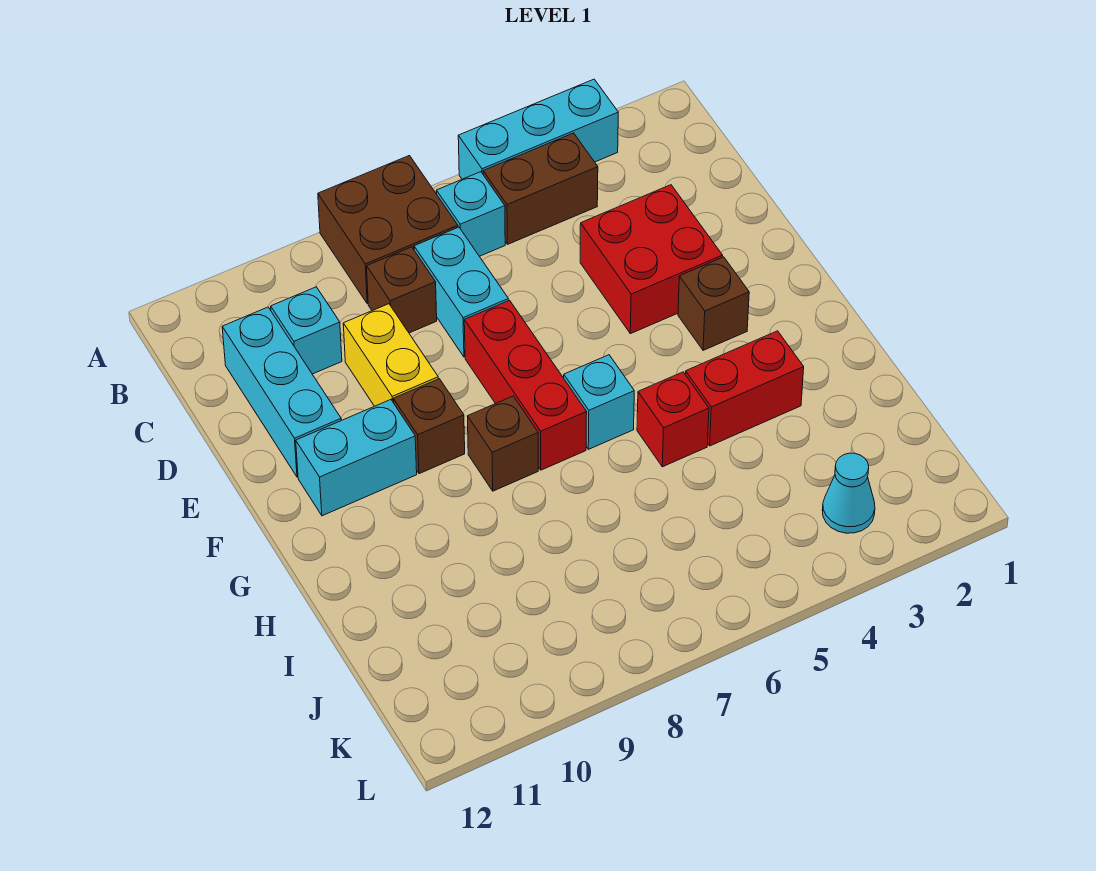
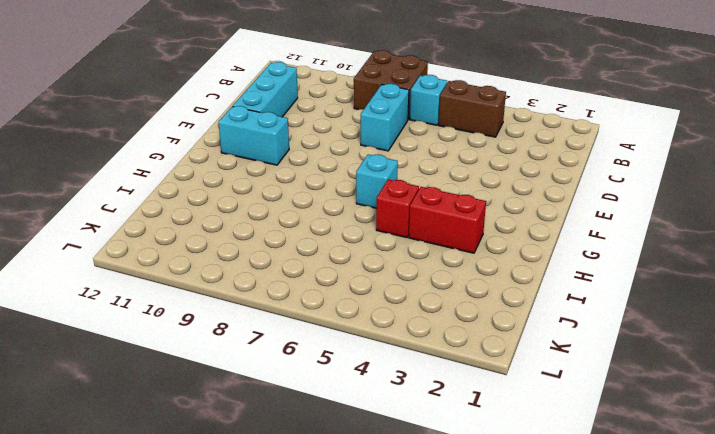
none -> cyan 1x3 brick [458,79,618,179]
none -> brown 1x1 brick [367,247,437,333]
none -> cyan 1x1 brick [271,287,342,374]

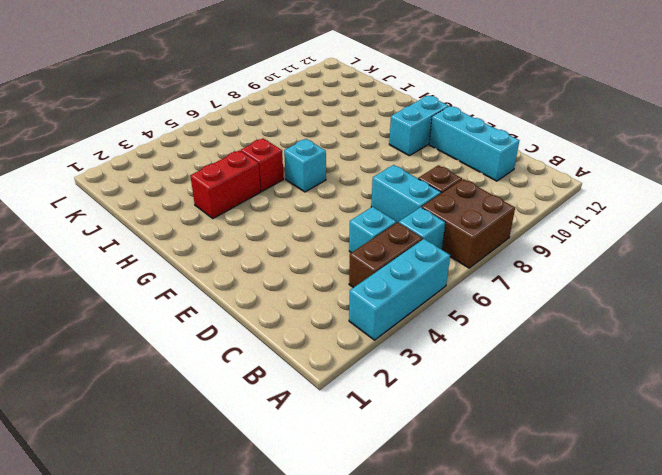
cyan 1x1 brick [349,207,396,253] -> cyan 1x1 brick moved to [271,287,342,374]
none -> red 2x2 brick [580,185,723,334]
none -> yellow 1x2 brick [343,304,438,406]
none -> red 1x3 brick [464,300,587,470]

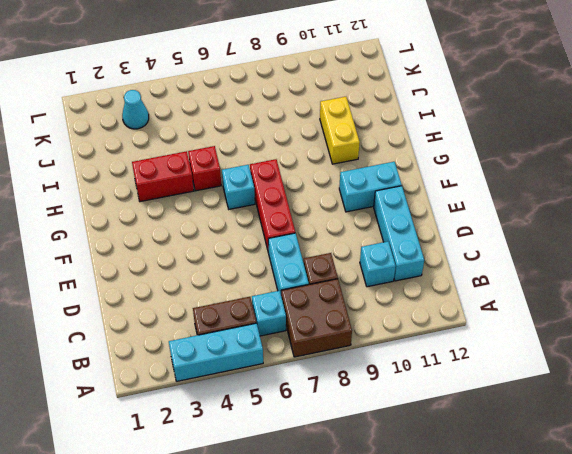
yellow 1x2 brick [320,97,360,164] -> yellow 1x2 brick moved to [343,304,438,406]
none -> red 2x2 brick [580,185,723,334]
none -> brown 1x1 brick [678,257,749,350]
none -> brown 1x1 brick [393,379,465,474]

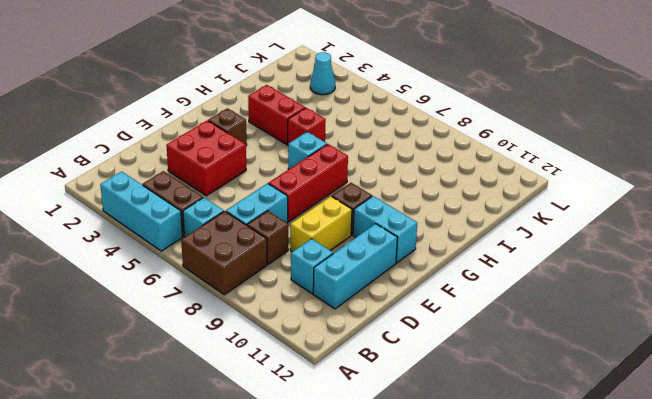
none -> brown 1x1 brick [467,396,538,491]

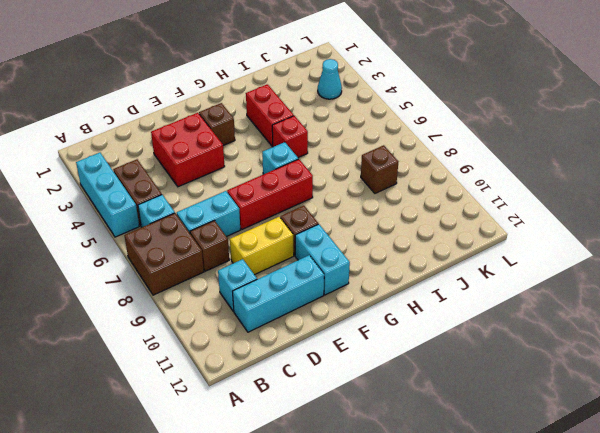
brown 1x1 brick [361,145,398,193] -> brown 1x1 brick moved to [467,396,538,491]

